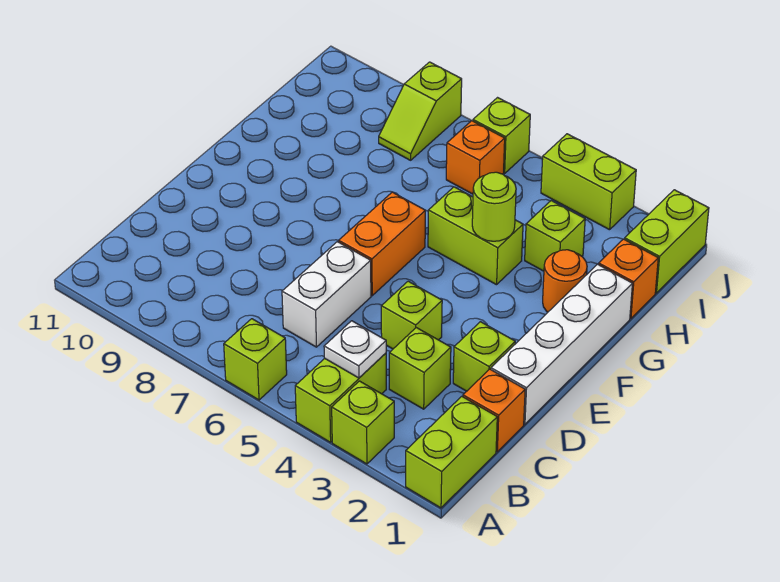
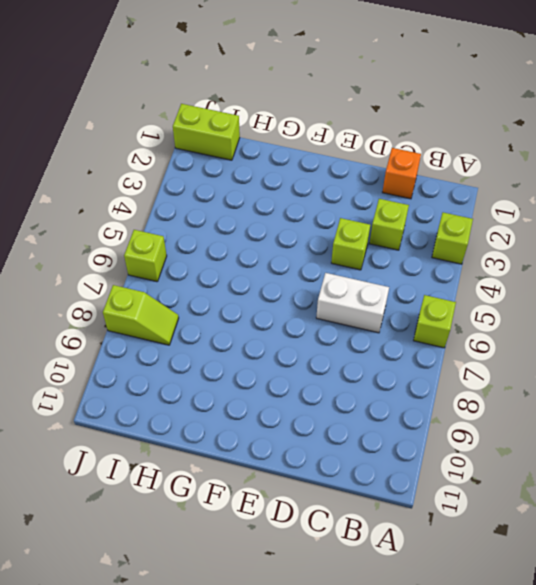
none -> lime 1x2 brick [406,396,497,508]
none -> lime 1x2 brick [295,353,386,442]
none -> white 1x4 brick [491,264,632,424]

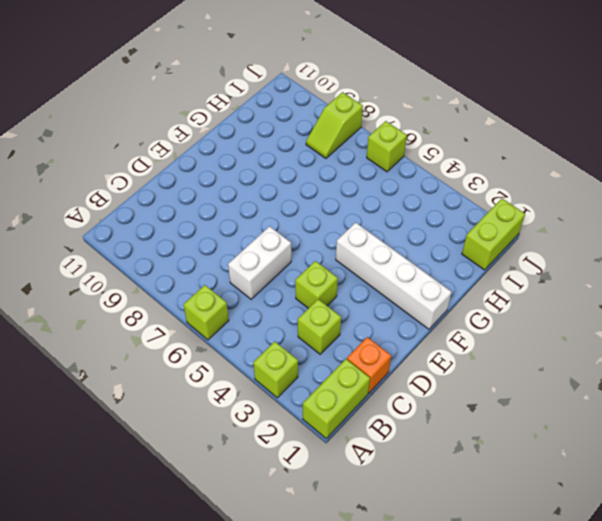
white 1x4 brick [336,222,452,329] -> white 1x4 brick turned to [491,264,632,424]
none -> lime 1x2 brick [295,353,386,442]
none -> lime 1x1 brick [453,322,515,391]
none -> orange 1x2 brick [339,192,425,296]

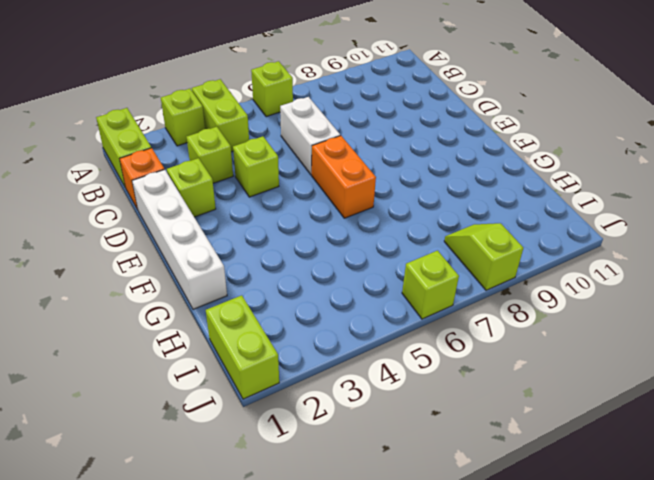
none -> orange 1x1 round brick [543,250,587,312]
none -> lime 1x2 brick [428,187,523,285]
none -> orange 1x1 brick [599,239,658,319]

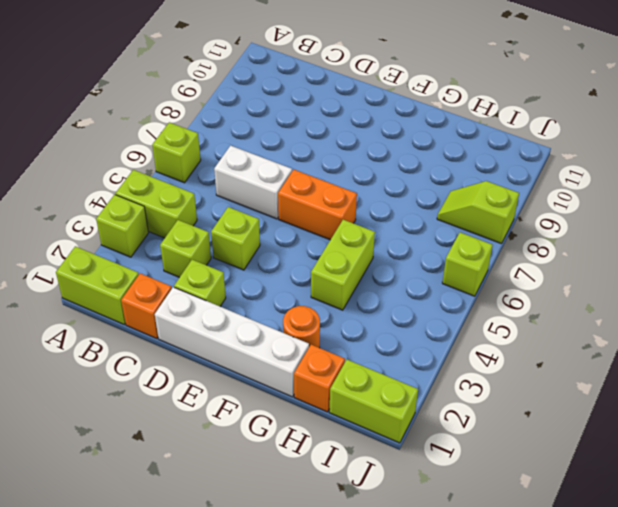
none -> lime 1x1 brick [525,201,585,271]
none -> orange 1x1 brick [446,121,505,194]
none -> lime 1x2 brick [541,134,636,230]

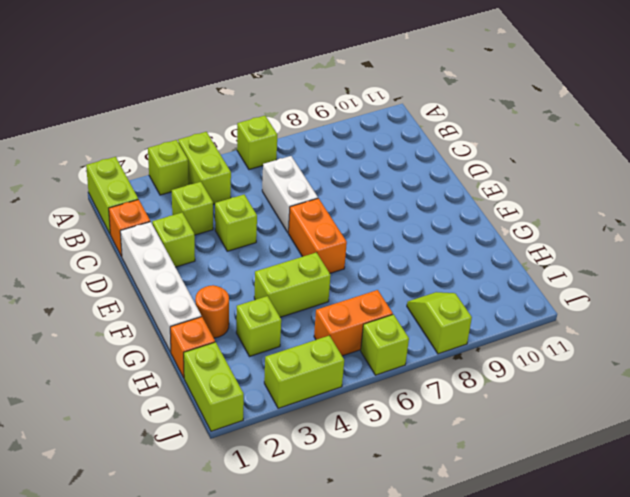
orange 1x2 brick [314,290,393,356] -> orange 1x1 brick [446,121,505,194]
none -> white 1x1 plate [324,321,386,378]
none -> lime 1x1 round brick [472,172,516,241]

